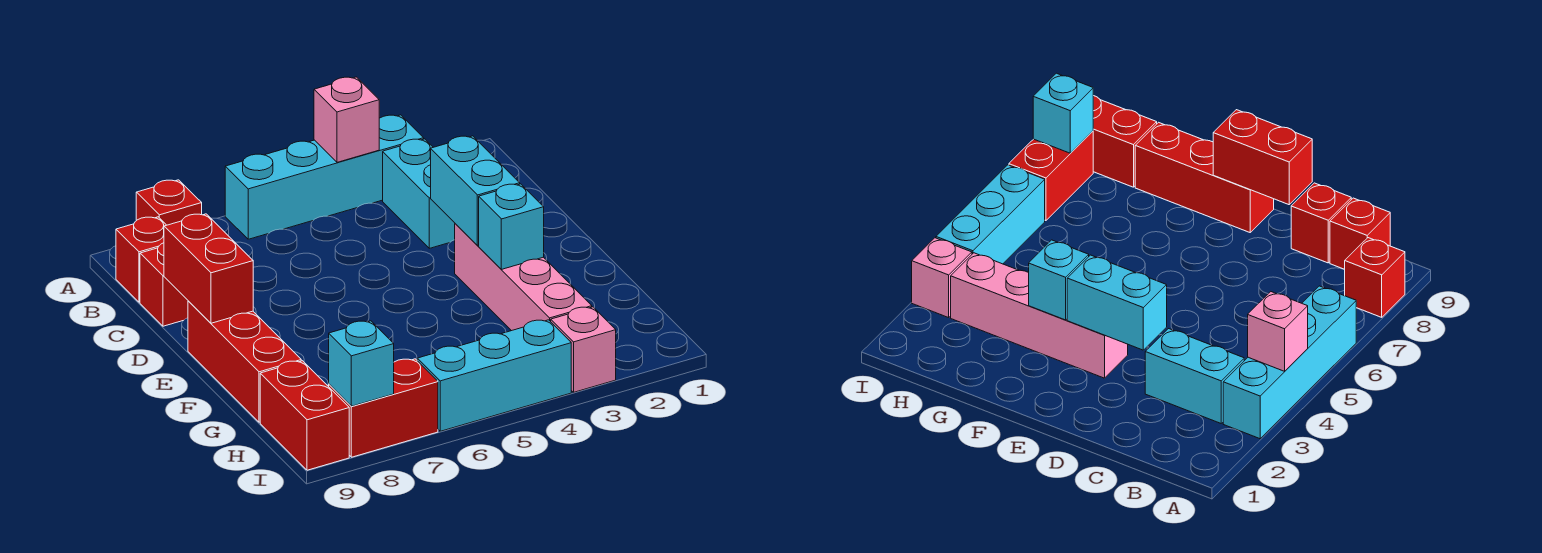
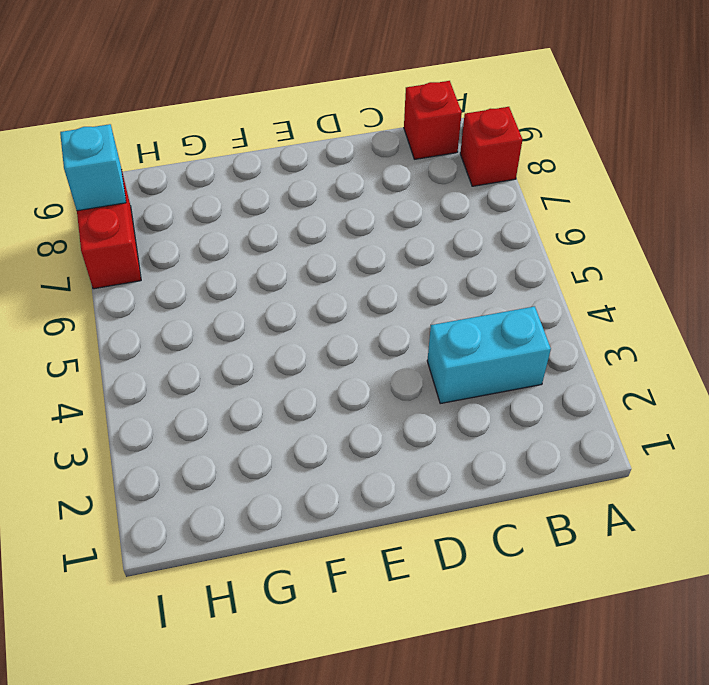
none -> cyan 1x4 brick [225,115,424,239]
none -> red 1x1 brick [140,243,188,326]
none -> pink 1x4 brick [455,224,592,331]

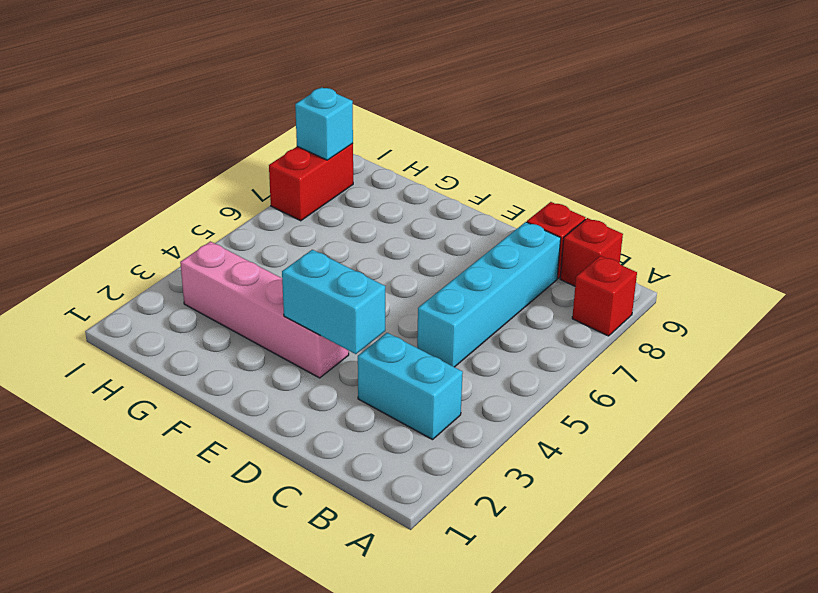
cyan 1x4 brick [417,222,561,367] -> cyan 1x4 brick moved to [225,115,424,239]
none -> red 1x3 brick [188,301,301,422]
none -> red 1x2 brick [260,361,349,470]
none -> pink 1x1 brick [551,307,616,392]

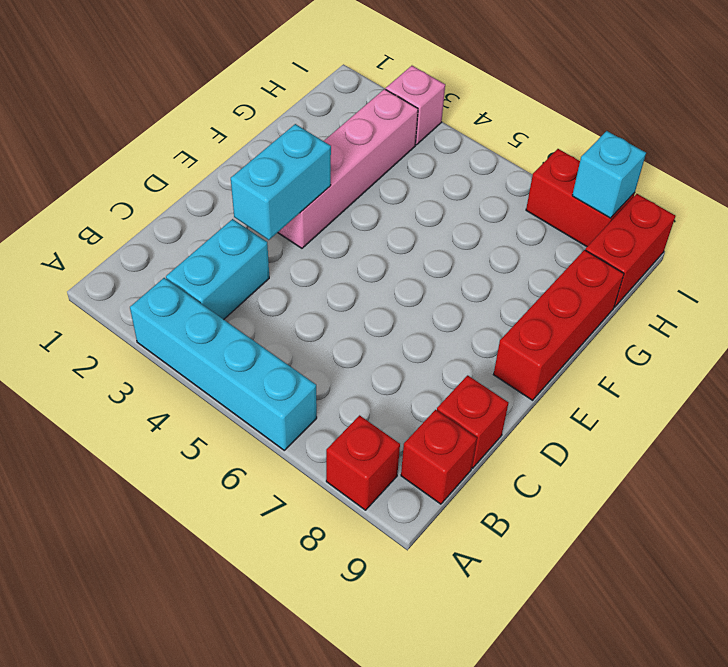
none -> cyan 1x3 brick [417,320,571,431]
none -> pink 1x1 brick [314,77,379,162]
none -> red 1x2 brick [164,214,253,323]

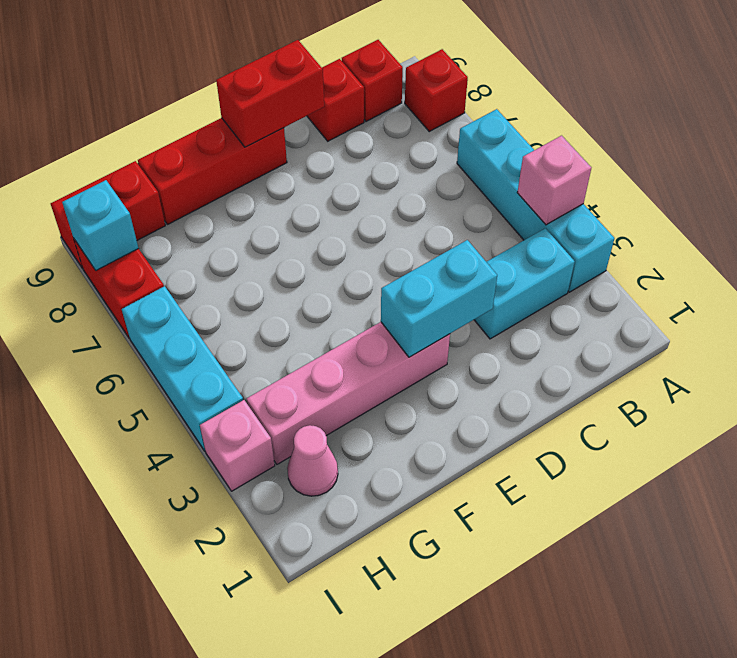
pink 1x1 cone [287,425,338,496] -> none
none -> cyan 1x1 brick [479,184,544,269]

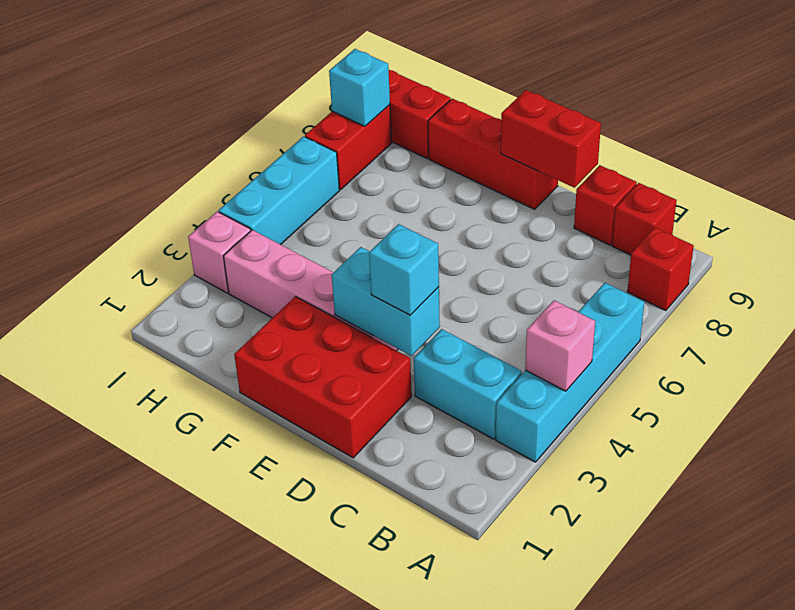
red 2x3 brick [234,296,412,458] -> none
cyan 1x1 brick [369,224,439,315] -> cyan 1x1 brick moved to [479,184,544,269]

